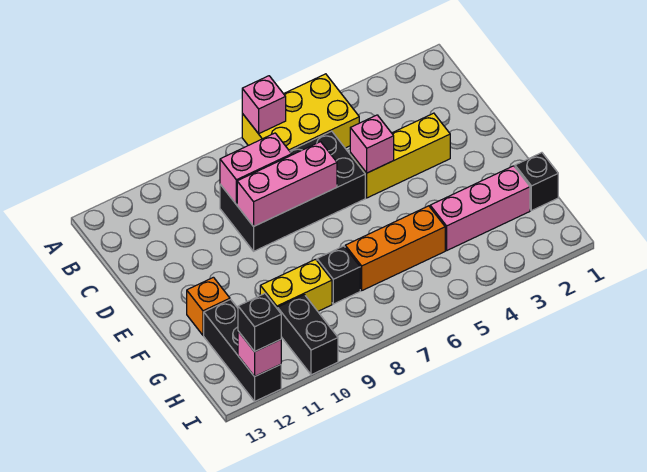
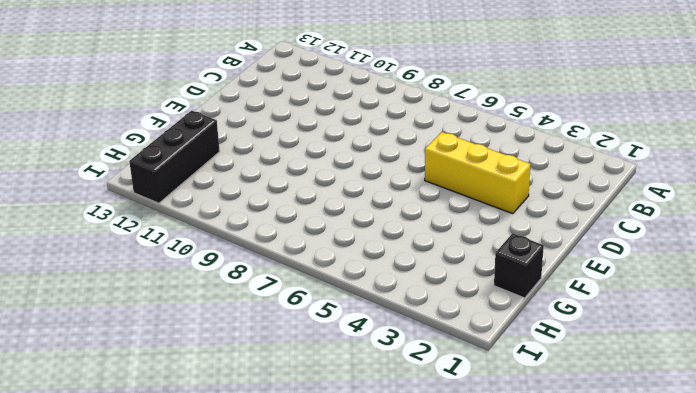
none -> yellow 2x3 brick [242,74,359,151]
none -> black 2x4 brick [220,131,365,251]
none -> orange 1x1 brick [187,277,230,335]

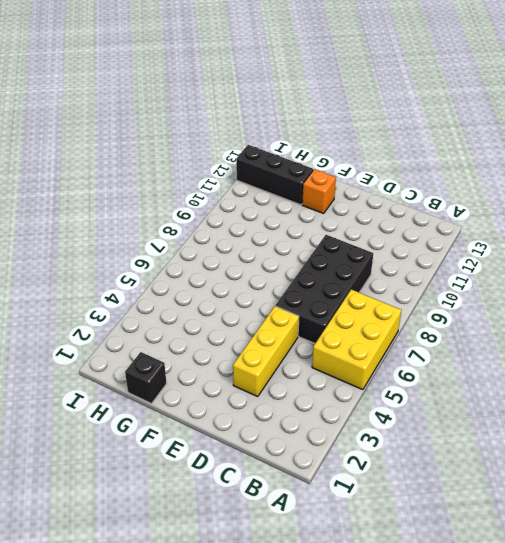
none -> pink 1x3 brick [430,166,530,250]
none -> orange 1x3 brick [345,206,445,290]
none -> black 1x1 brick [317,246,360,304]

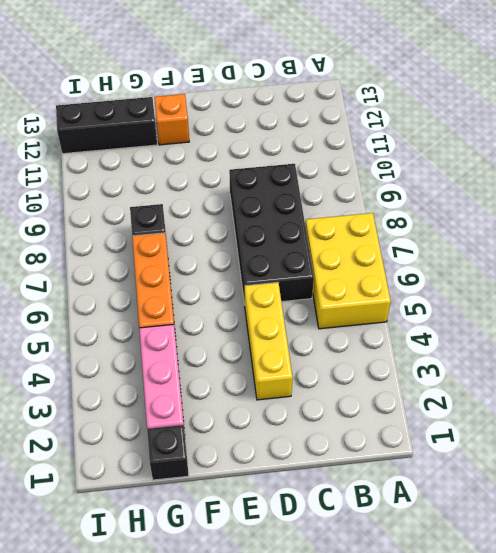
none -> yellow 1x2 brick [260,259,332,311]
none -> black 1x2 brick [278,295,338,375]
none -> pink 1x1 brick [242,76,286,134]

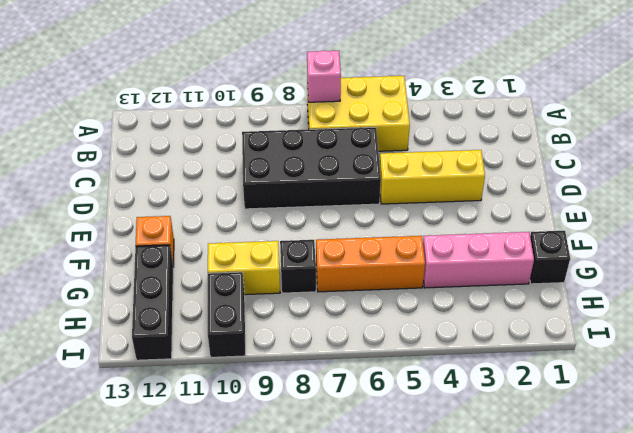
none -> pink 1x2 brick [220,133,292,204]
none -> pink 1x1 brick [350,115,394,173]
none -> pink 1x3 brick [237,142,337,226]

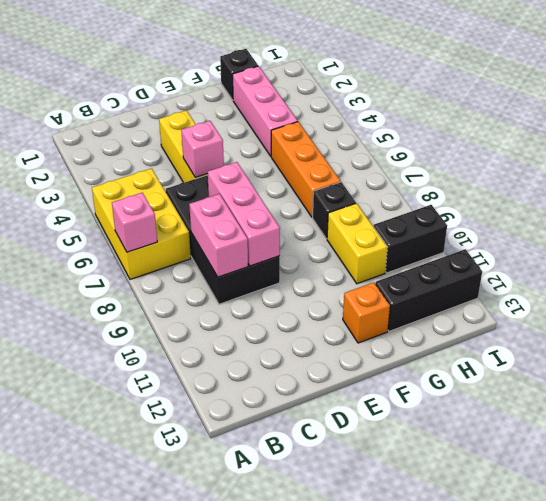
none -> pink 1x1 brick [238,331,281,377]
none -> black 1x1 brick [238,294,281,352]

